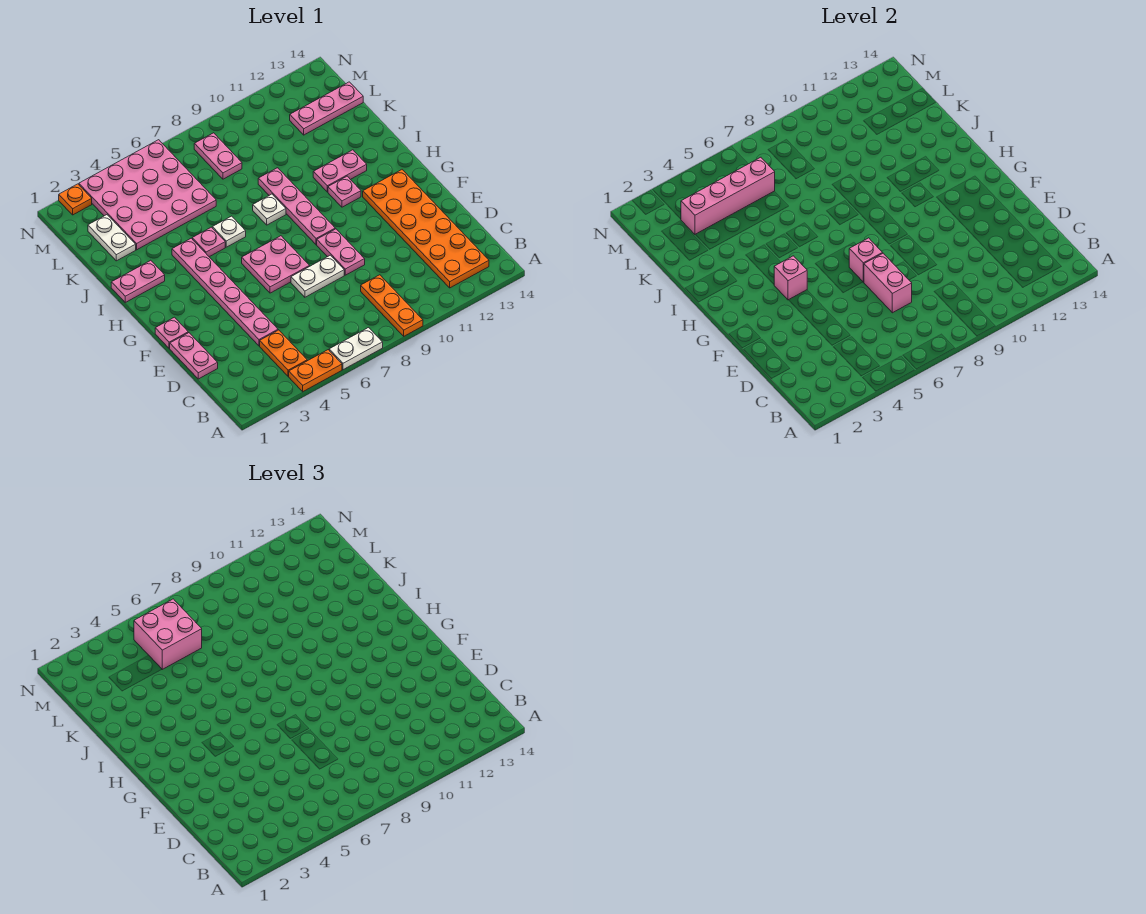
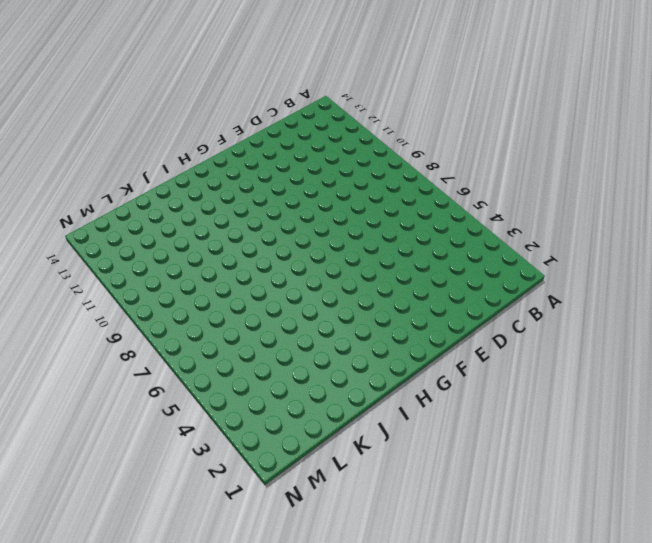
none -> orange 1x2 plate [289,350,342,392]
none -> white 1x2 plate [329,328,383,370]
none -> orange 1x3 plate [361,275,423,336]

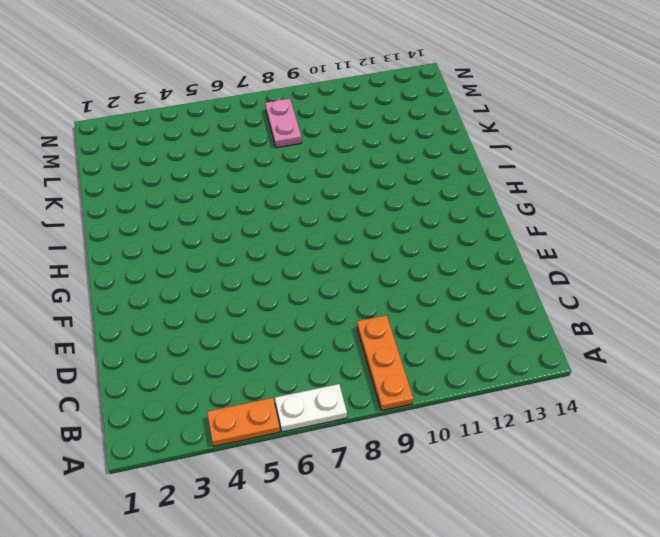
none -> orange 1x2 plate [260,330,307,376]
none -> orange 2x6 plate [363,170,489,288]
none -> pink 1x2 plate [170,333,218,379]

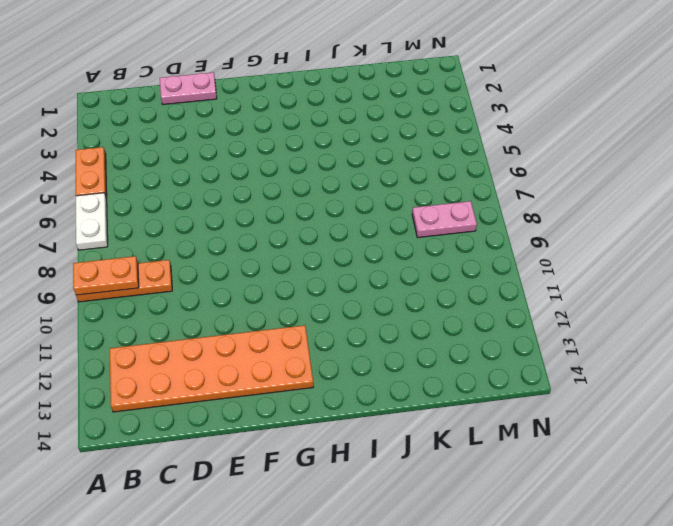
orange 1x2 plate [73,256,139,295] -> orange 1x2 plate moved to [260,330,307,376]
none -> pink 1x6 plate [172,238,278,346]
none -> white 1x2 plate [291,255,344,297]
none -> pink 1x2 plate [317,229,365,275]

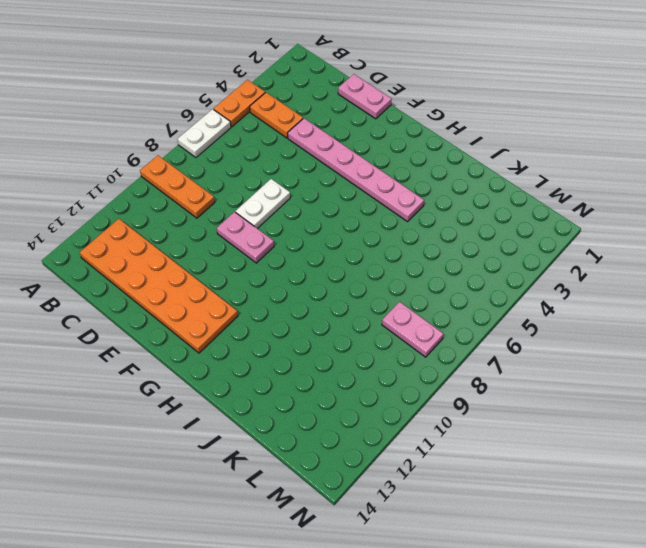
none -> pink 1x1 plate [155,317,188,348]
none -> pink 2x2 plate [242,236,310,293]
none -> pink 1x4 plate [258,168,335,245]

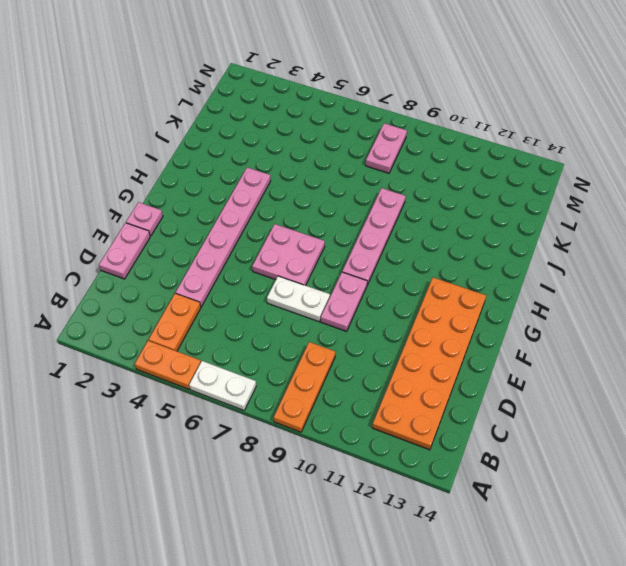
none -> pink 1x1 plate [328,176,361,207]
none -> pink 1x2 plate [111,260,165,302]
none -> pink 1x1 plate [192,227,225,257]

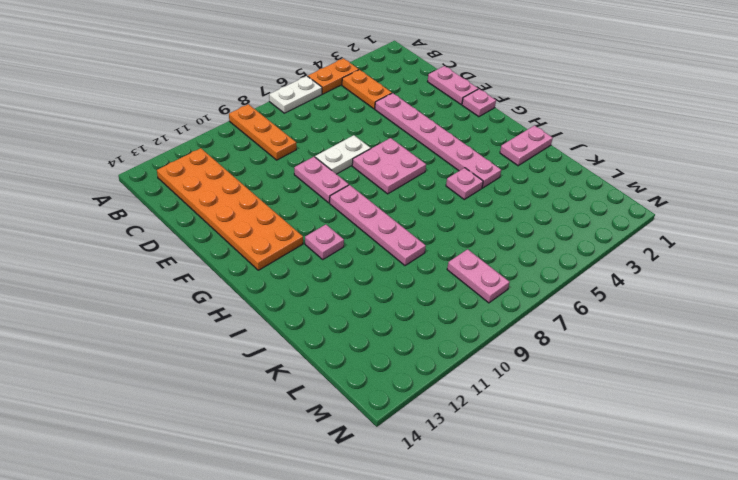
none -> white 1x1 plate [212,216,246,247]
none -> white 1x1 plate [253,194,286,225]
none -> pink 1x2 plate [313,150,367,192]

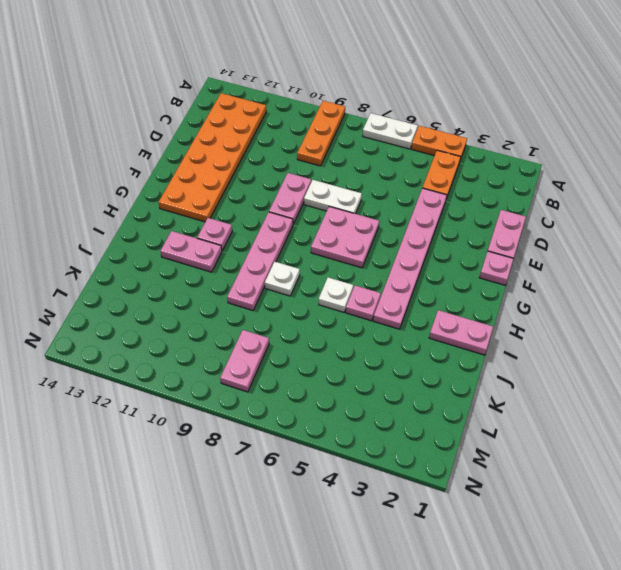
none -> white 1x2 plate [88,215,136,261]
none -> pink 4x4 plate [79,140,216,250]
none -> pink 1x3 plate [290,82,363,135]

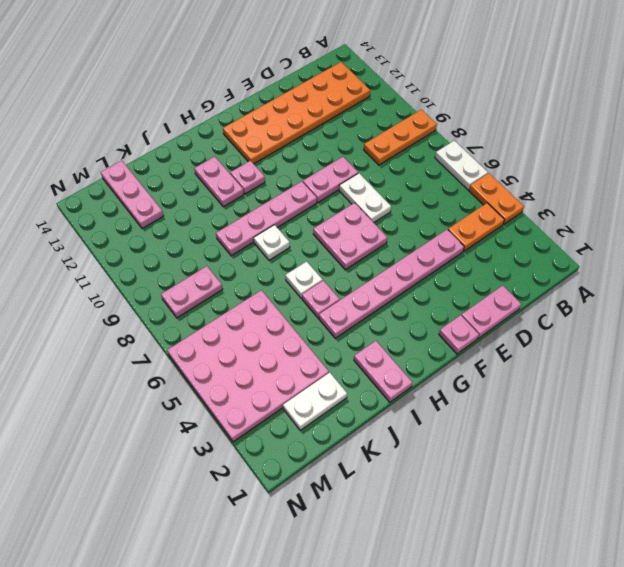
none -> orange 1x1 plate [59,184,92,215]
none -> pink 1x2 brick [864,253,912,313]
none -> pink 1x1 brick [849,238,883,282]

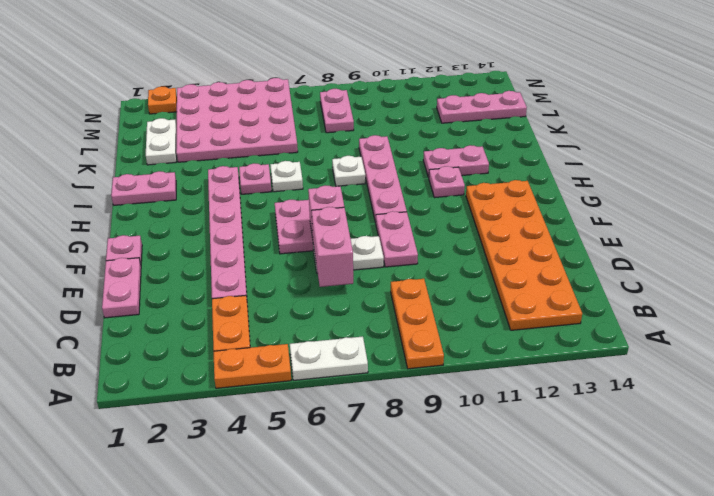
none -> pink 1x1 brick [774,256,807,300]
none -> pink 1x4 brick [681,157,775,234]
none -> pink 2x2 brick [134,599,202,669]

